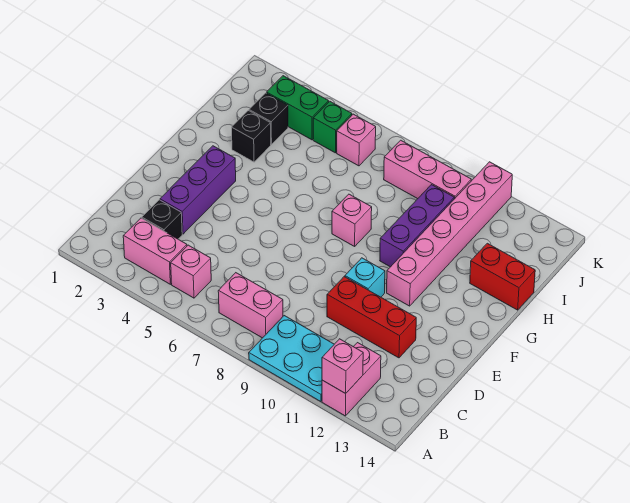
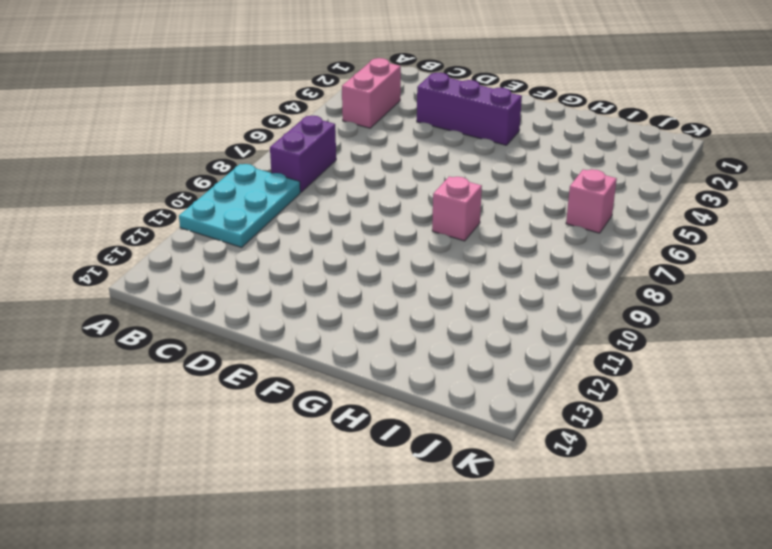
purple 1x2 brick [270,116,336,192] -> pink 1x2 brick [218,273,283,338]
none -> pink 1x2 brick [322,343,381,416]
none -> pink 1x1 brick [171,245,211,298]
none -> black 1x1 brick [142,200,182,239]

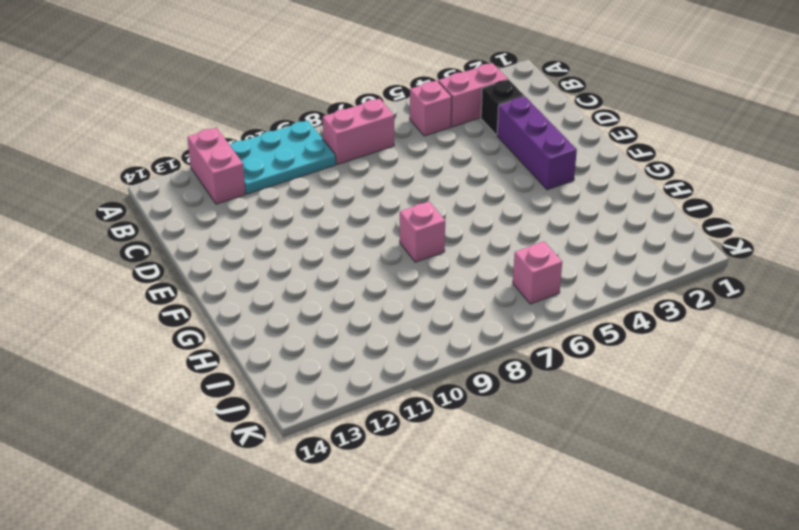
none -> red 1x3 brick [327,277,416,358]
none -> cyan 1x1 brick [345,258,385,297]
none -> pink 1x6 brick [387,162,512,306]

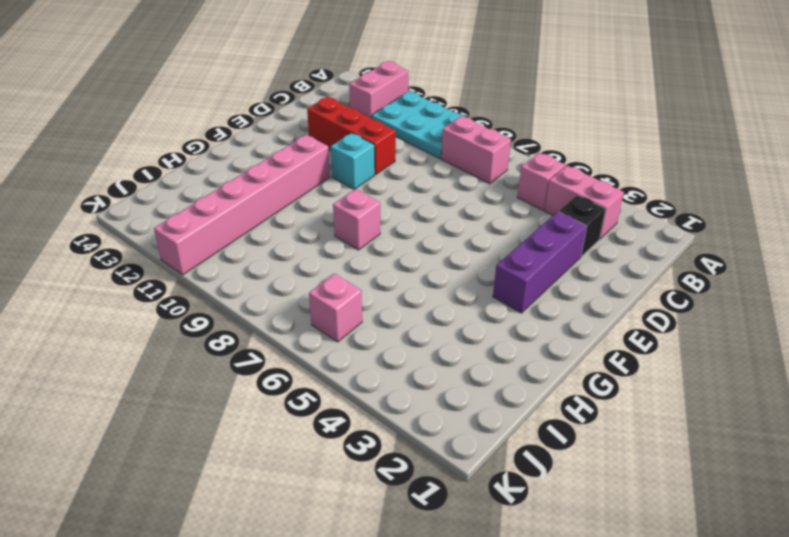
none -> purple 1x3 brick [380,185,454,267]
none -> black 1x1 brick [232,110,271,162]
none -> red 1x2 brick [470,243,535,310]

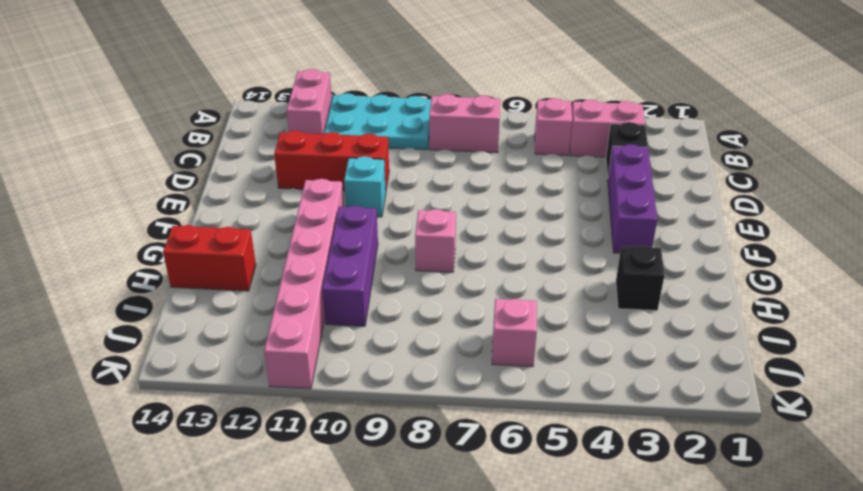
none -> black 1x1 brick [249,93,288,144]
none -> green 1x2 brick [267,76,329,140]
none -> green 1x1 brick [313,101,352,153]

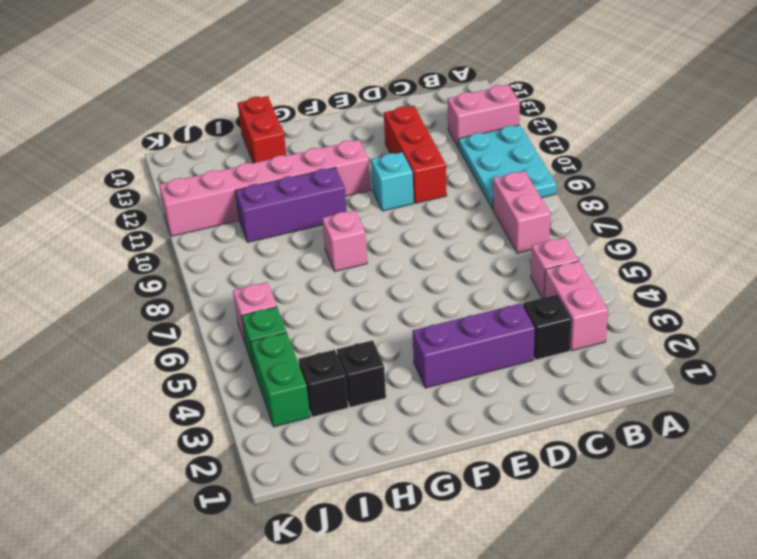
none -> pink 1x3 brick [384,140,471,199]
none -> pink 1x1 brick [322,339,363,394]

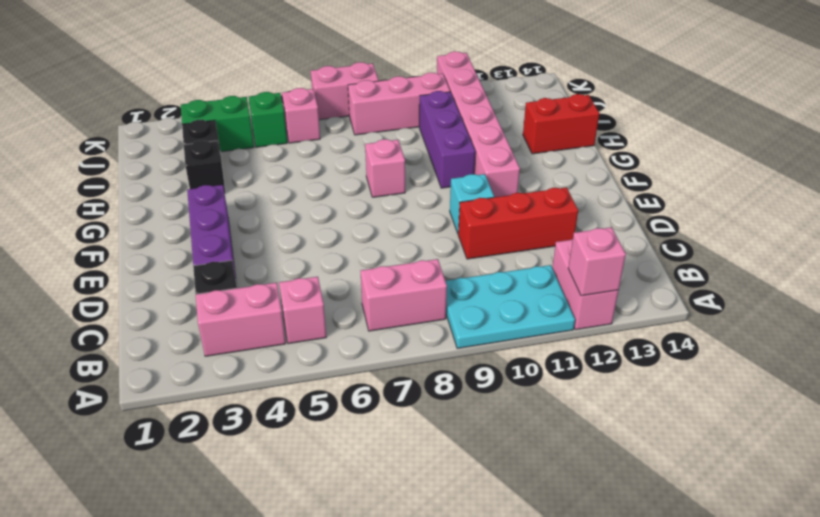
pink 1x2 brick [311,62,379,120] -> none

